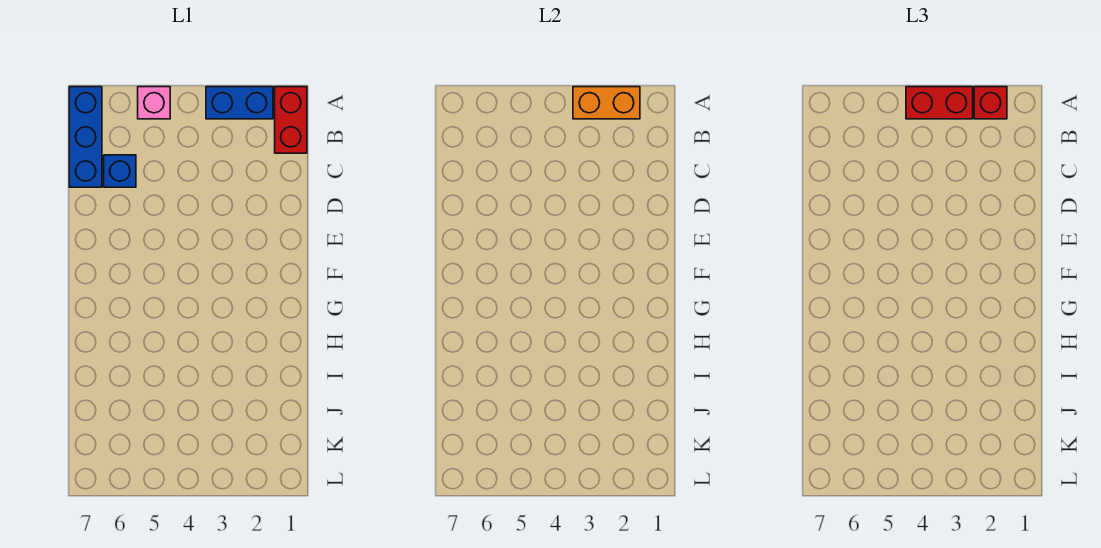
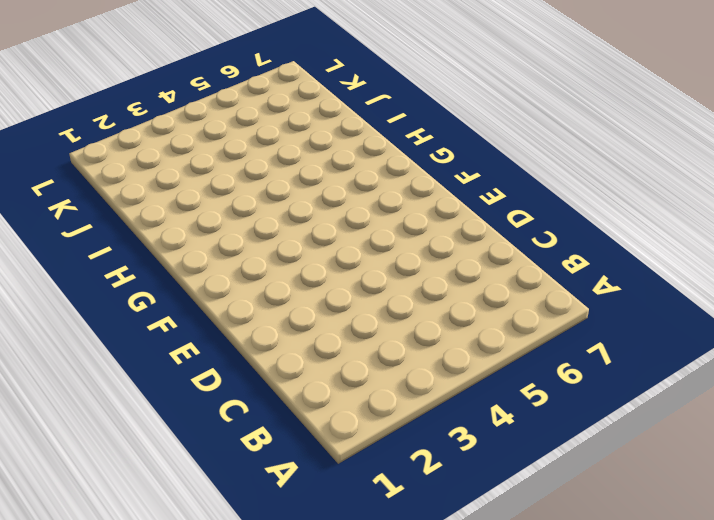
none -> red 1x2 brick [275,87,307,153]
none -> blue 1x2 brick [206,87,273,119]

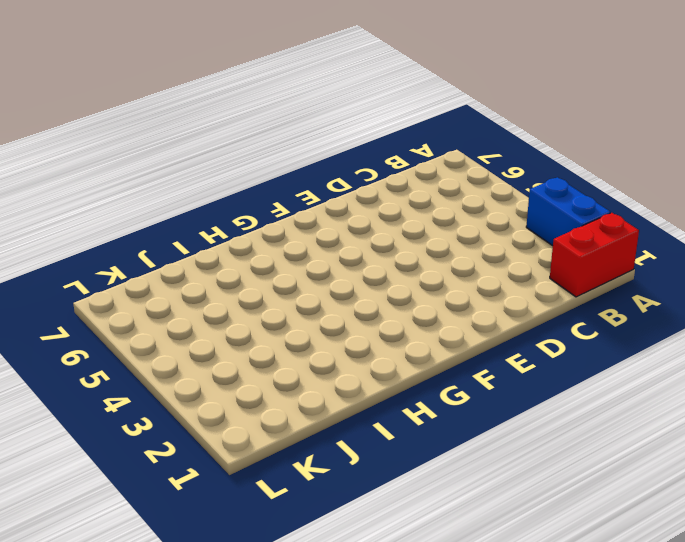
none -> pink 1x1 brick [138,87,170,119]
none -> blue 1x3 brick [69,87,102,187]

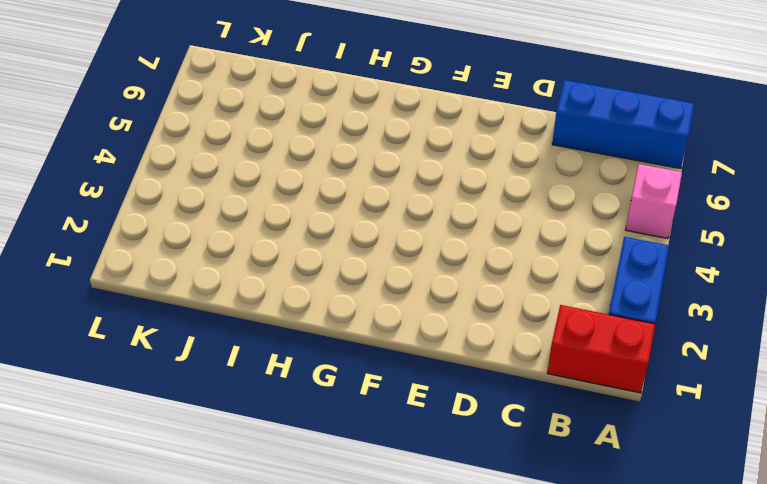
none -> blue 1x1 brick [104,155,136,187]
none -> orange 1x2 brick [573,87,640,119]

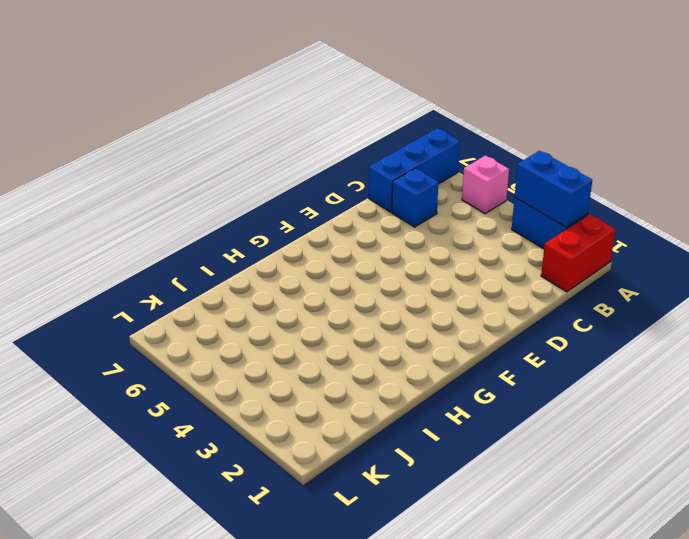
blue 1x2 brick [515,151,592,227] -> orange 1x2 brick [573,87,640,119]
none -> red 1x1 brick [974,87,1007,119]
none -> red 1x2 brick [906,87,973,119]

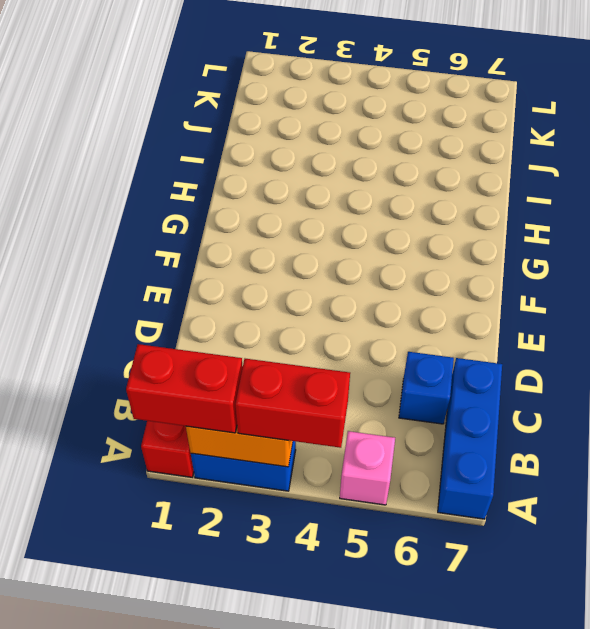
red 1x2 brick [126,344,243,433] -> red 1x1 brick [974,87,1007,119]

